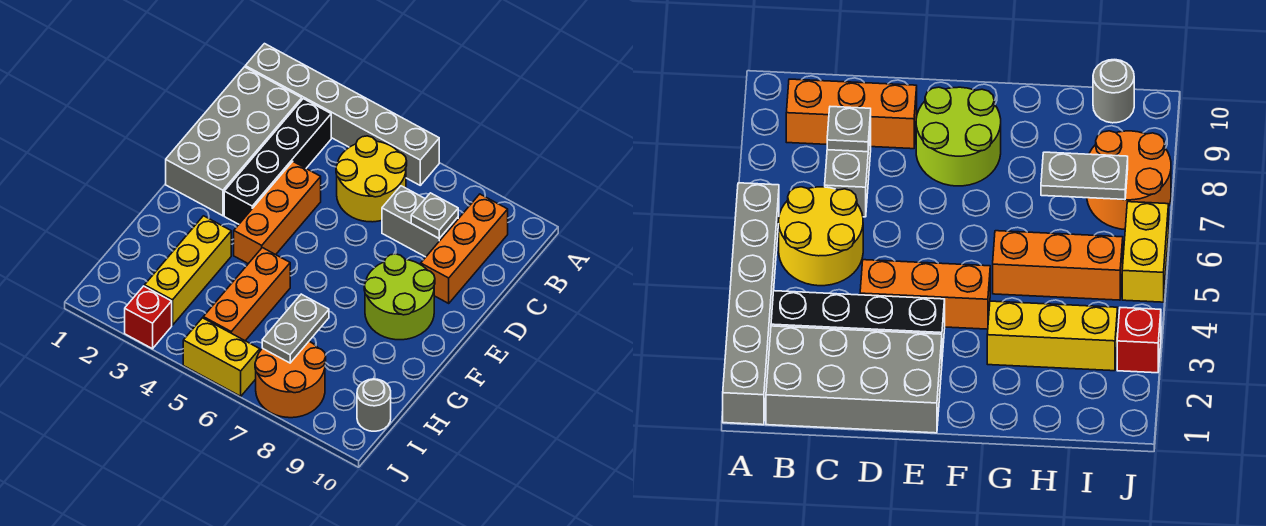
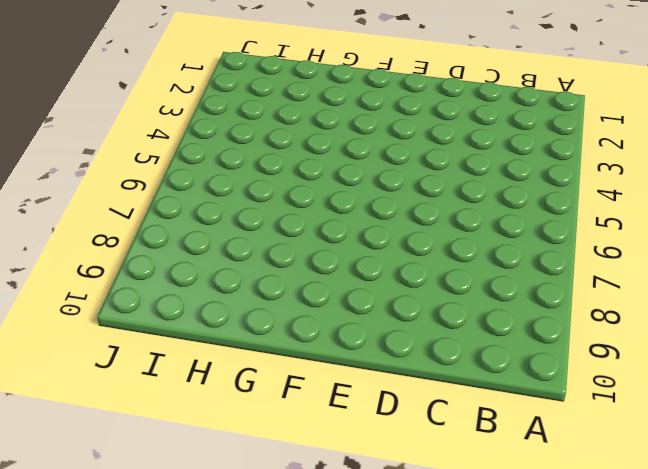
none -> grey 1x6 brick [245,44,439,185]
none -> grey 2x4 brick [166,67,302,216]
none -> black 1x4 brick [224,99,331,224]

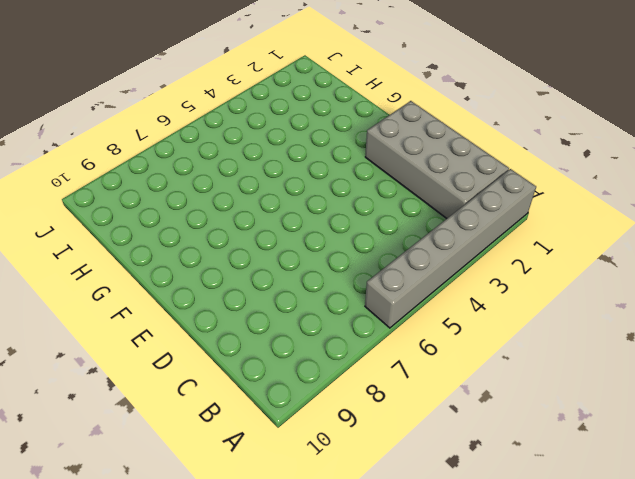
none -> black 1x4 brick [224,99,331,224]
none -> yellow 2x2 round brick [336,136,407,222]
none -> orange 1x3 brick [421,194,508,303]

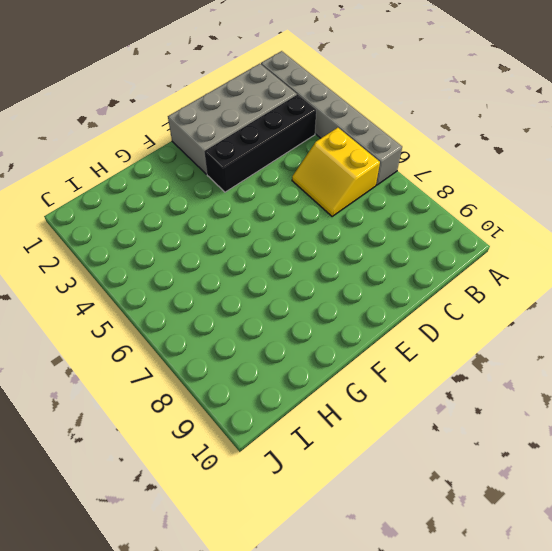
yellow 2x2 slope [292,128,380,217] -> yellow 2x2 round brick [336,136,407,222]
none -> orange 1x3 brick [421,194,508,303]
none -> grey 1x2 brick [382,186,458,257]
none -> orange 1x3 brick [234,162,321,264]

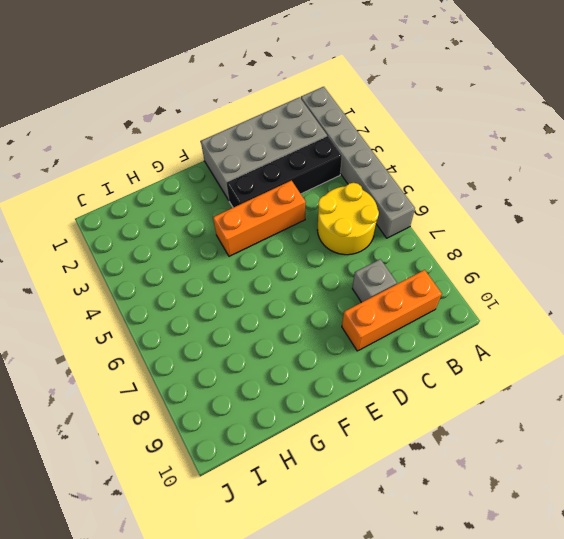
grey 1x1 brick [352,259,397,302] -> grey 1x2 brick [382,186,458,257]
none -> lime 2x2 round brick [364,254,435,340]
none -> yellow 1x3 brick [145,216,231,325]
none -> orange 1x3 brick [203,248,290,341]

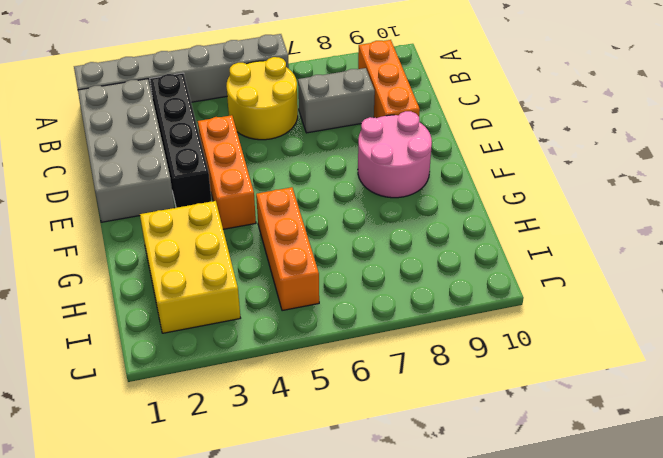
pink 2x2 round brick [358,111,432,198] -> lime 2x2 round brick [364,254,435,340]
yellow 2x3 brick [140,201,240,333] -> yellow 1x3 brick [145,216,231,325]
none -> orange 2x2 round brick [255,341,326,418]
none -> grey 1x1 round brick [357,379,391,431]
none -> red 1x1 brick [125,286,172,349]

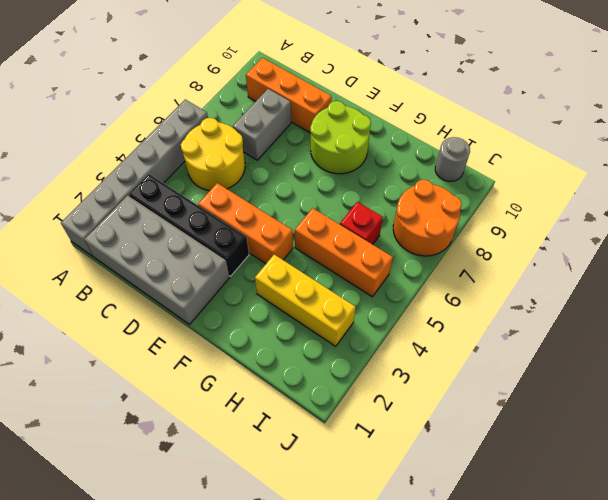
red 1x1 brick [340,202,383,244] -> red 1x1 brick moved to [125,286,172,349]
none -> yellow 1x2 brick [183,318,260,396]
none -> grey 1x1 plate [411,193,458,238]
none -> grey 1x2 plate [262,294,329,363]

